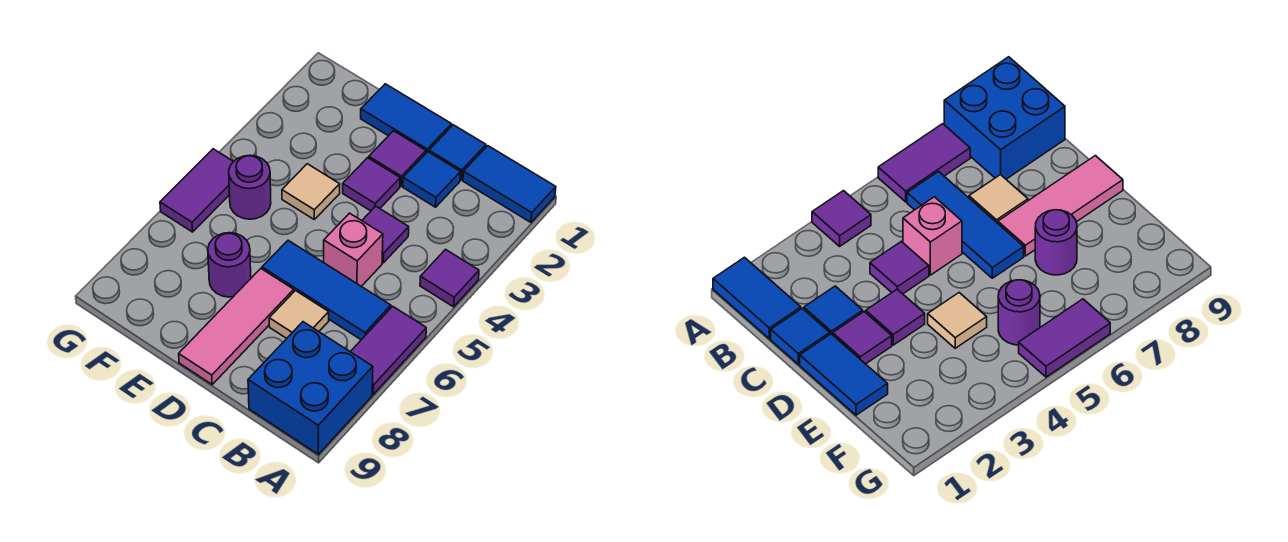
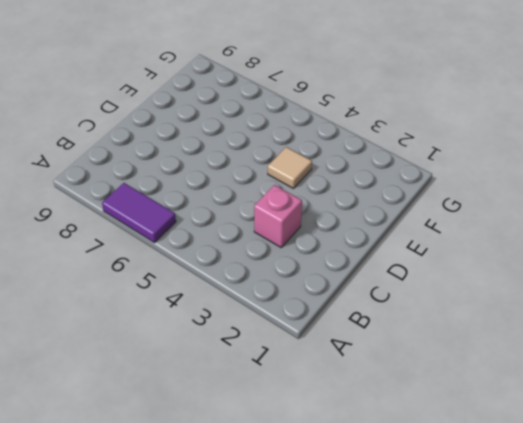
pink 1x1 brick [254,185,302,247] -> pink 1x1 brick moved to [324,213,383,286]
none -> blue 1x2 tile [463,146,556,222]
none -> purple 1x1 tile [420,249,479,307]
none -> blue 2x2 brick [248,322,373,454]

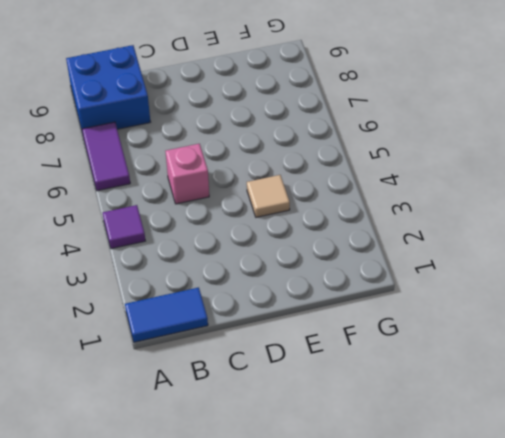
none -> blue 1x3 tile [262,240,391,340]
none -> blue 1x1 tile [429,125,486,180]
none -> blue 1x1 tile [403,152,461,207]

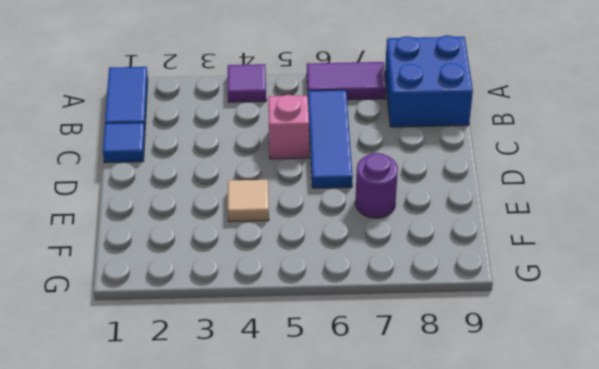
none -> blue 1x1 tile [403,152,461,207]
none -> purple 1x1 tile [362,206,409,263]
none -> tan 1x1 tile [269,291,329,338]

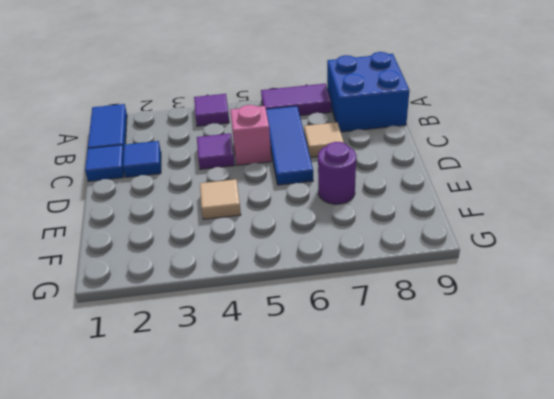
none -> blue 1x2 tile [361,84,452,153]
none -> purple 1x1 tile [369,131,426,186]
none -> purple 1x1 tile [343,158,400,211]

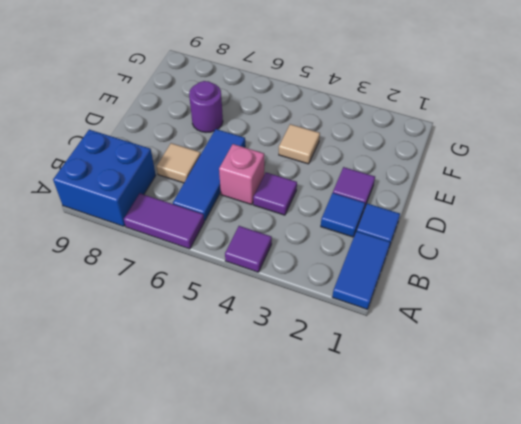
none -> blue 1x2 tile [361,84,452,153]
none -> purple 1x1 tile [343,158,400,211]
none -> pink 1x3 tile [179,269,294,384]

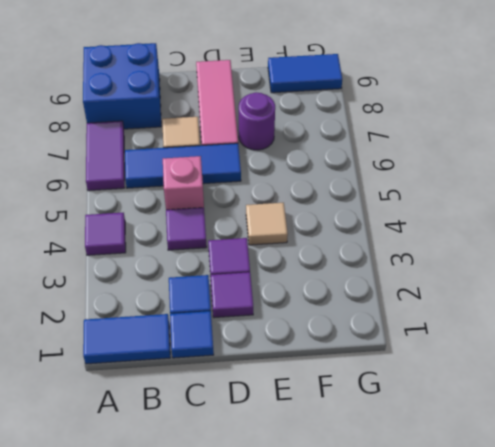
blue 1x2 tile [268,54,342,93] -> blue 1x2 tile moved to [361,84,452,153]
none -> purple 1x1 round brick [229,155,271,219]
none -> purple 1x2 tile [160,149,233,232]

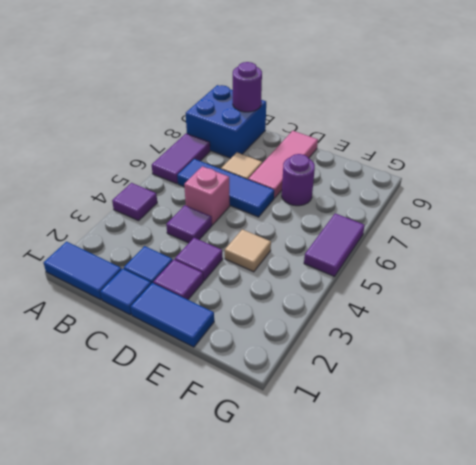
purple 1x1 round brick [233,62,262,112] -> purple 1x1 round brick moved to [229,155,271,219]

